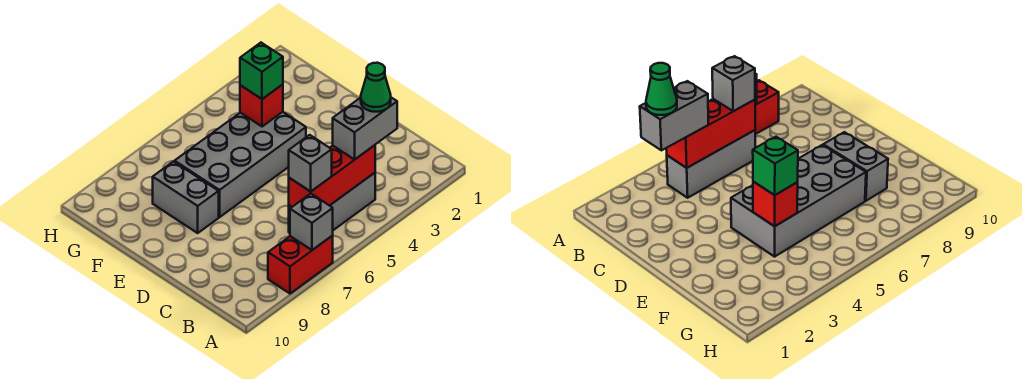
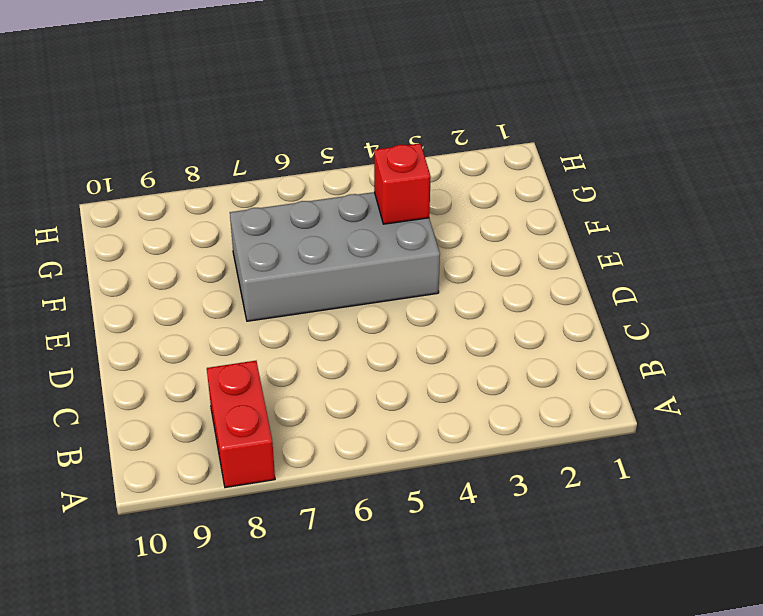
red 1x2 brick [207,361,275,488] -> red 1x2 brick turned to [268,236,333,294]
none -> grey 1x3 brick [289,173,375,233]
none -> grey 1x2 brick [153,161,219,233]

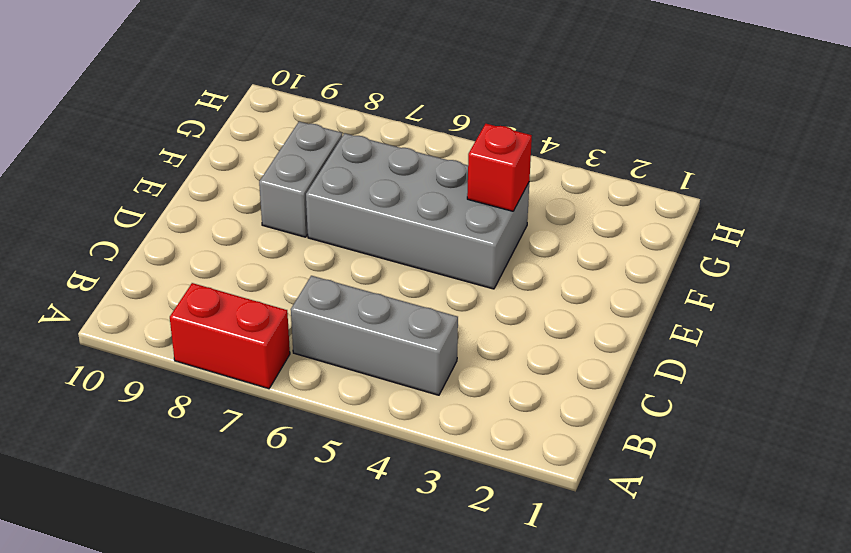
none -> grey 1x1 brick [290,194,333,250]
none -> red 1x3 brick [289,145,375,207]

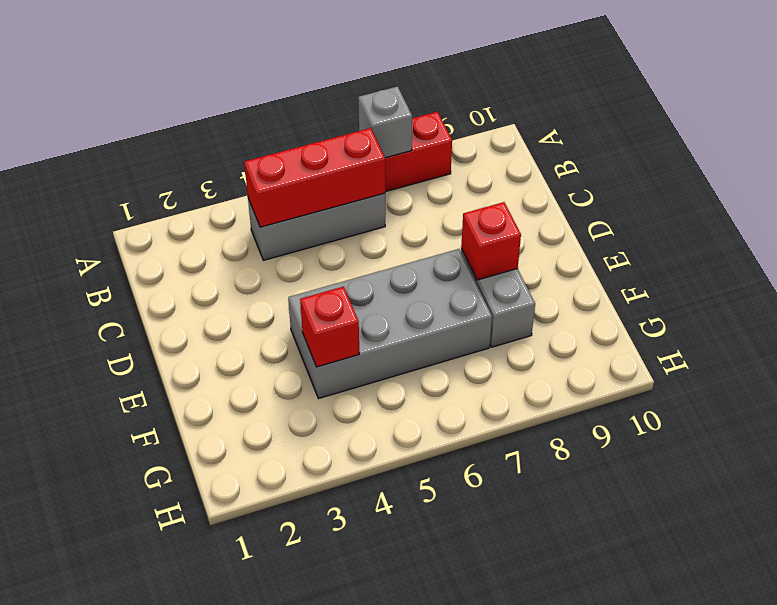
red 1x1 brick [461,202,521,280] -> none
none -> grey 1x2 brick [333,98,397,159]
none -> grey 1x1 brick [289,135,332,191]

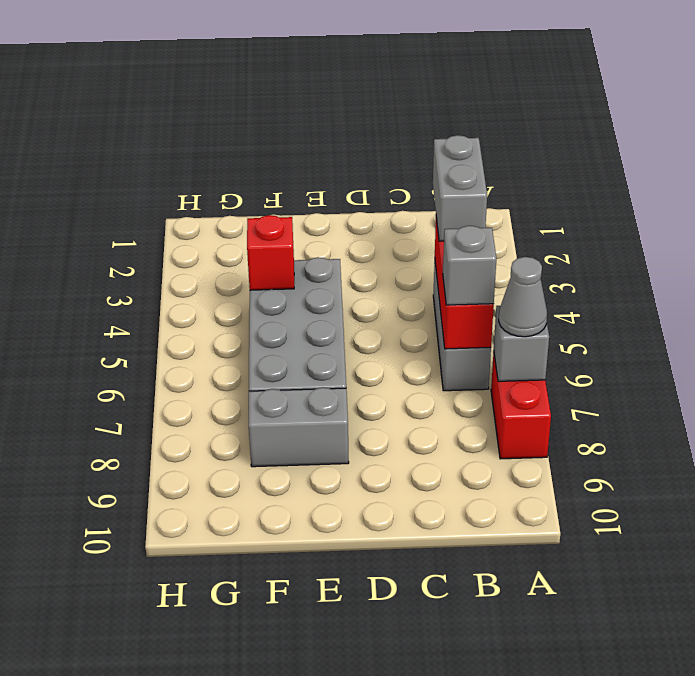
grey 1x1 cone [499,257,547,337] -> none
none -> green 1x1 brick [240,43,283,99]
none -> green 1x1 cone [361,63,391,112]

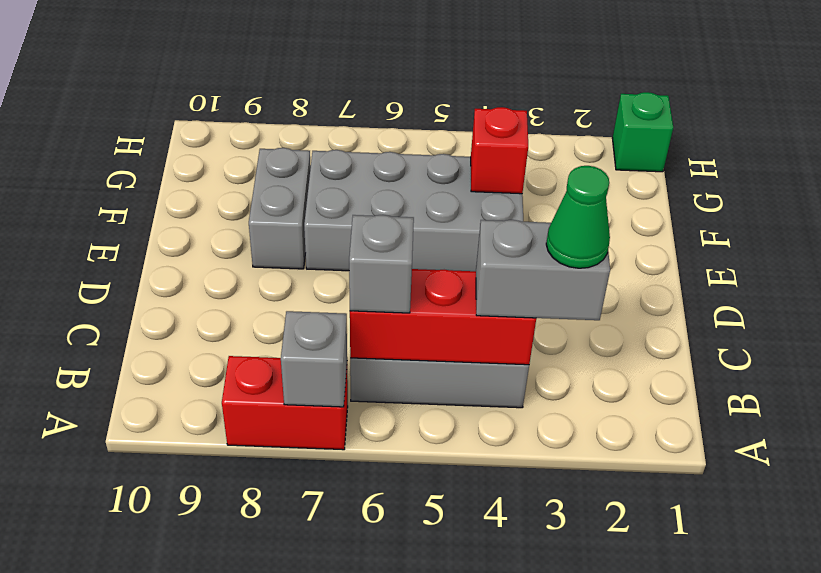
green 1x1 brick [612,92,673,172] -> green 1x1 brick moved to [240,43,283,99]

